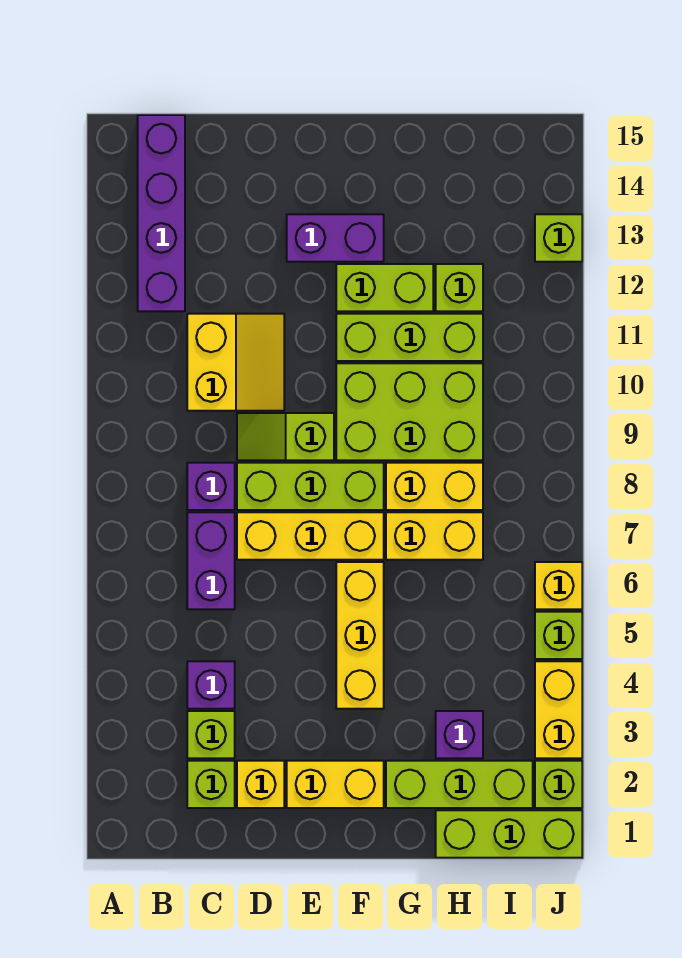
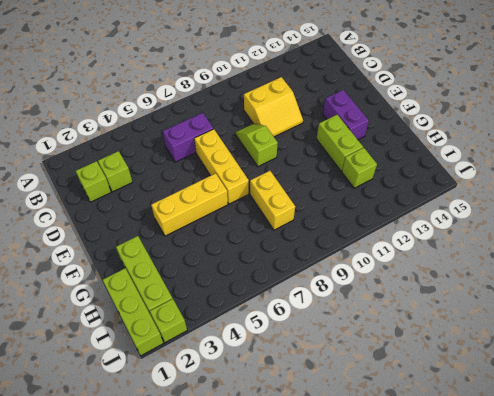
none -> purple 1x4 brick [138,115,185,311]
none -> purple 1x1 brick [187,661,235,709]
none -> purple 1x1 brick [187,463,235,510]

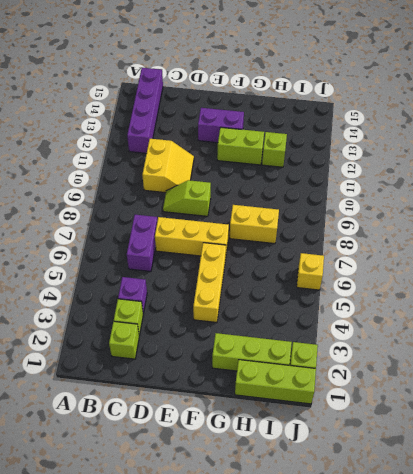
none -> purple 1x1 brick [187,463,235,510]
none -> yellow 1x1 brick [237,761,284,808]
none -> lime 1x3 brick [237,463,384,510]

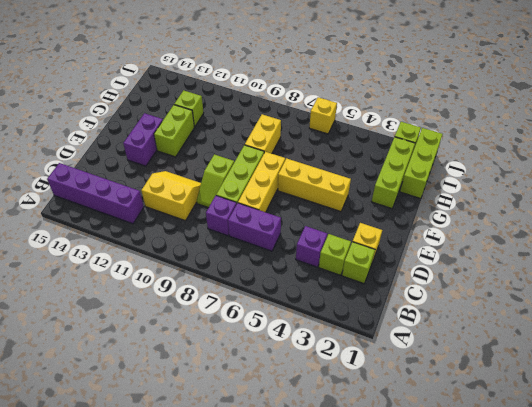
none -> yellow 1x2 brick [287,761,384,808]
none -> lime 2x3 brick [336,363,483,460]
none -> lime 1x3 brick [336,314,483,361]

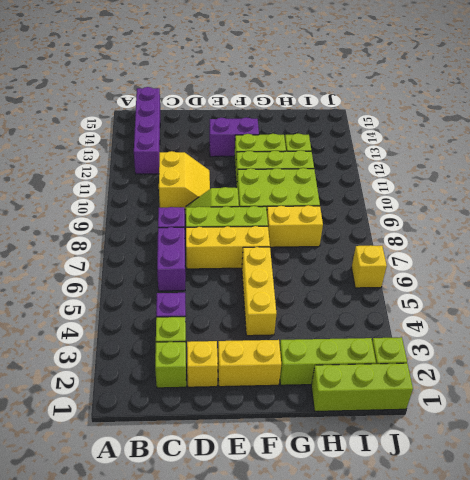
none -> yellow 1x2 brick [386,512,483,560]
none -> purple 1x1 brick [436,711,483,758]
none -> yellow 1x2 brick [535,661,582,758]

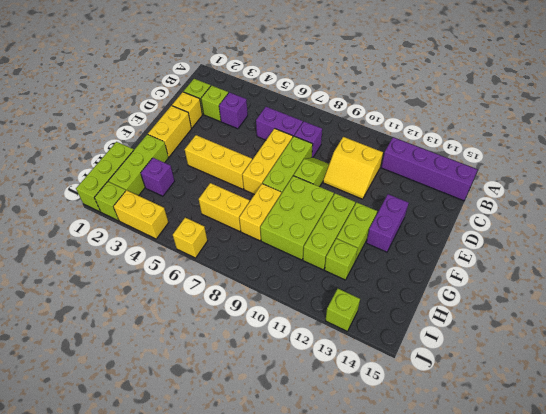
yellow 1x2 brick [199,183,250,232] -> yellow 1x2 brick turned to [386,512,483,560]
none -> lime 1x1 brick [535,612,582,659]

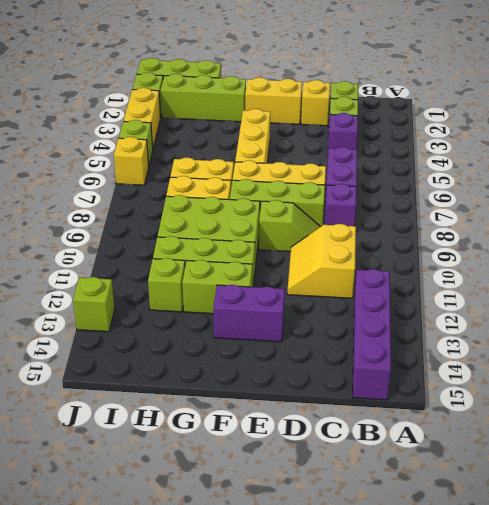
none -> purple 1x1 brick [436,711,483,758]

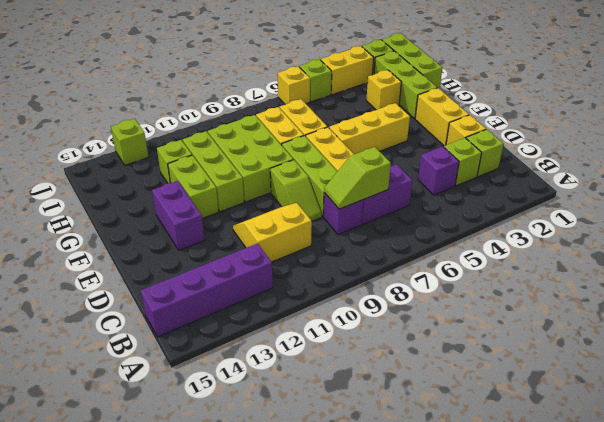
lime 1x2 slope [324,147,391,209] -> none
yellow 1x1 brick [366,70,401,110] -> purple 1x1 brick [436,711,483,758]

